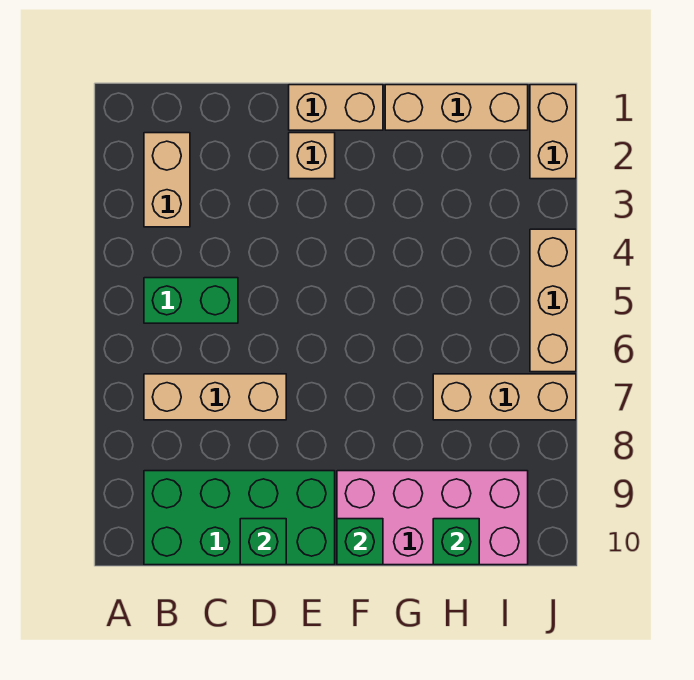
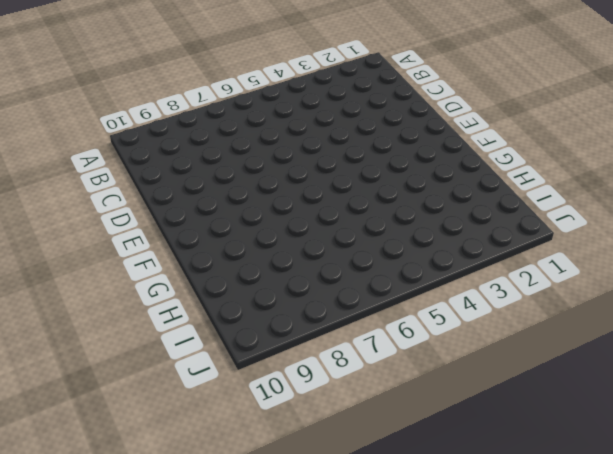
none -> tan 1x2 brick [144,133,190,227]
none -> green 1x2 brick [144,278,238,323]
none -> tan 1x3 brick [144,374,286,420]

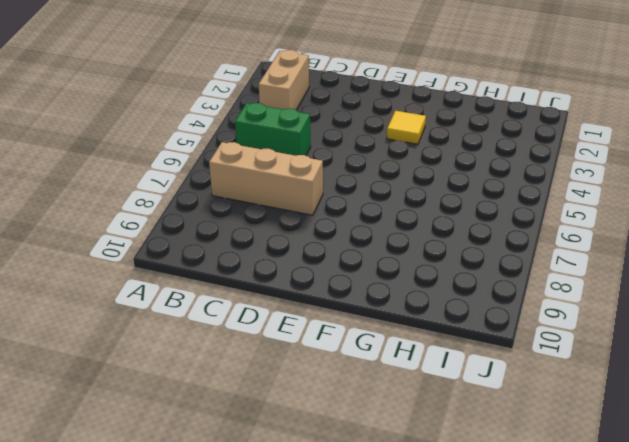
yellow 1x1 tile [387,111,426,144] -> none
none -> green 2x4 brick [144,471,335,565]
none -> tan 1x2 brick [289,85,383,130]
none -> tan 1x1 brick [289,133,335,179]

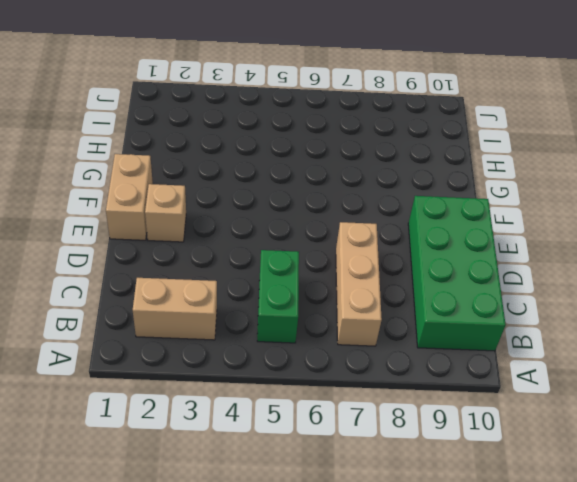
none -> pink 2x4 brick [337,471,528,565]
none -> tan 1x3 brick [385,85,528,130]
none -> tan 1x3 brick [433,374,576,420]

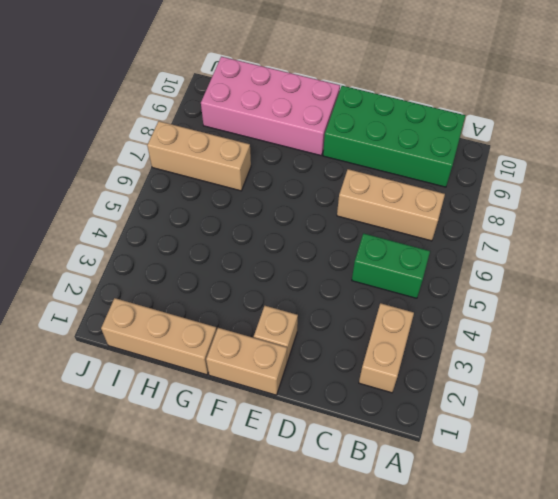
none -> tan 1x2 brick [530,85,576,179]
none -> tan 1x3 brick [530,229,576,372]
none -> green 1x1 brick [240,519,286,565]

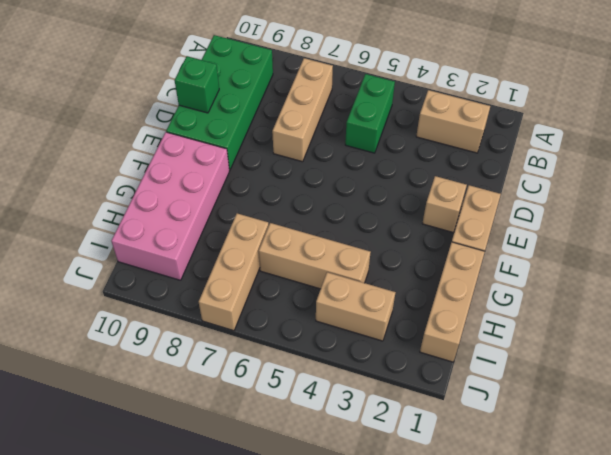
tan 1x3 brick [259,223,371,289] -> tan 1x3 brick moved to [530,229,576,372]
tan 1x2 brick [316,272,396,341] -> tan 1x2 brick moved to [530,85,576,179]
none -> green 1x1 brick [337,519,383,565]
none -> green 1x1 brick [433,519,479,565]

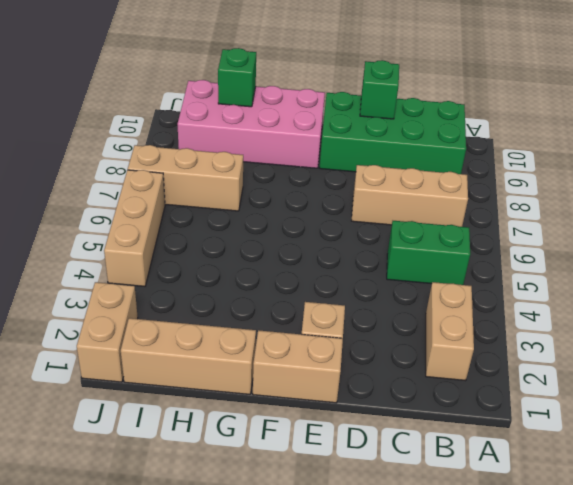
none -> green 1x1 brick [337,519,383,565]

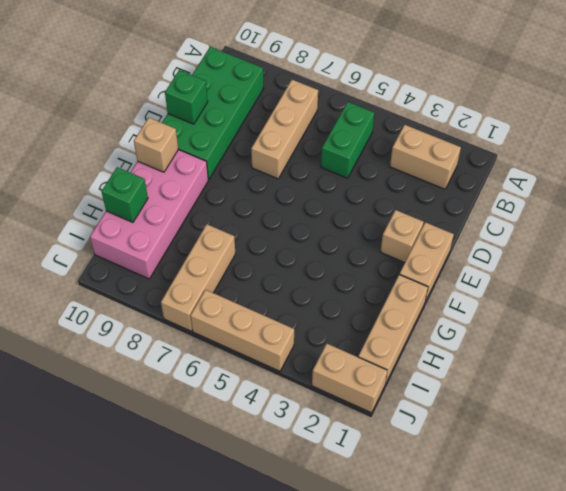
tan 1x1 brick [134,118,178,172] -> green 1x1 brick [337,519,383,565]

